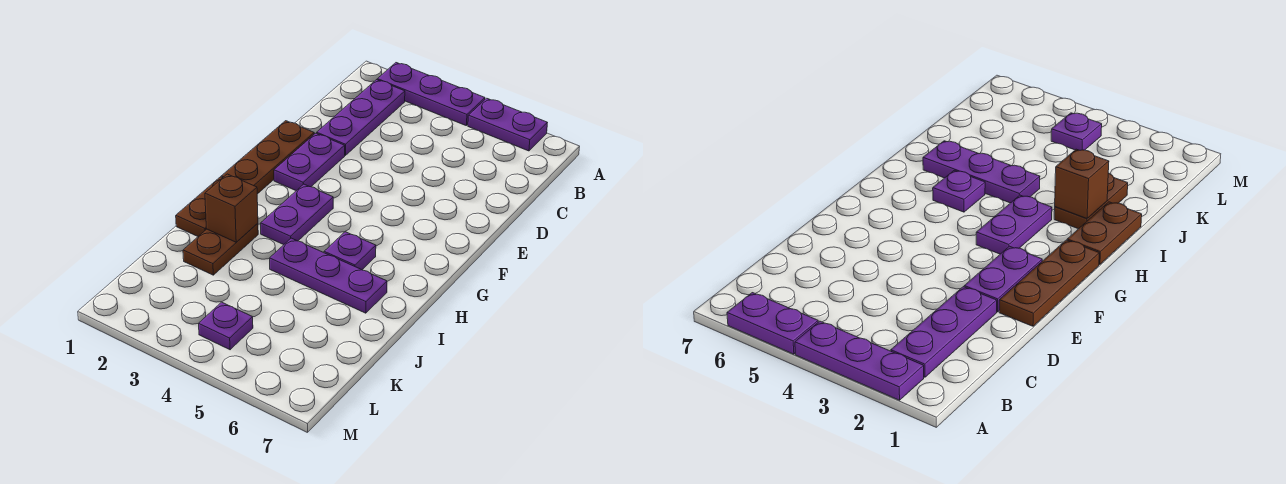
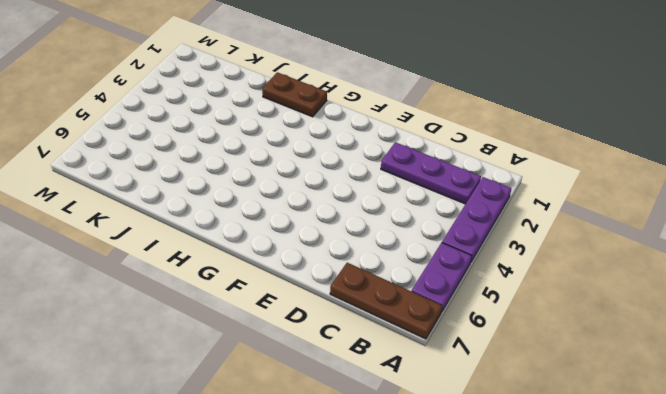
brown 1x3 plate [330,263,442,339] -> brown 1x3 plate moved to [222,121,314,194]
none -> purple 1x2 plate [274,133,345,191]
none -> purple 1x2 plate [261,184,333,245]
none -> purple 1x1 plate [324,232,376,270]

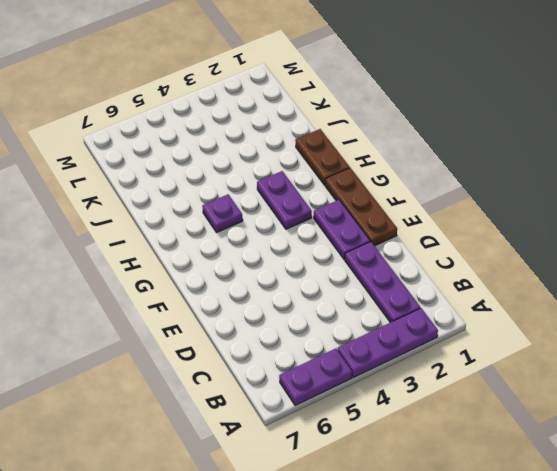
none -> brown 1x2 plate [183,223,258,275]
none -> purple 1x3 plate [270,238,387,313]
none -> purple 1x1 plate [199,302,253,350]

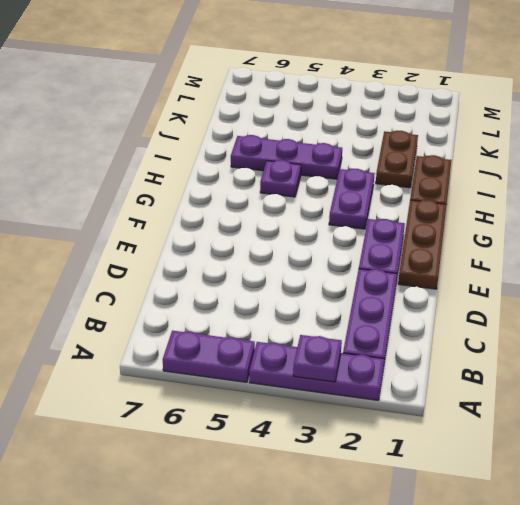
purple 1x1 plate [293,335,342,382] -> purple 1x1 plate moved to [199,302,253,350]
none -> brown 1x1 brick [205,174,258,242]

